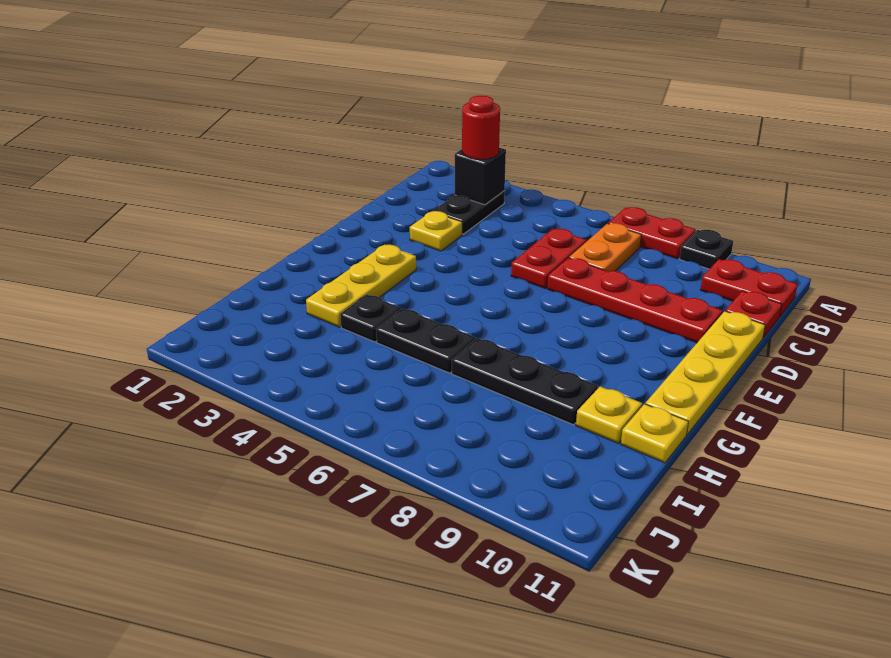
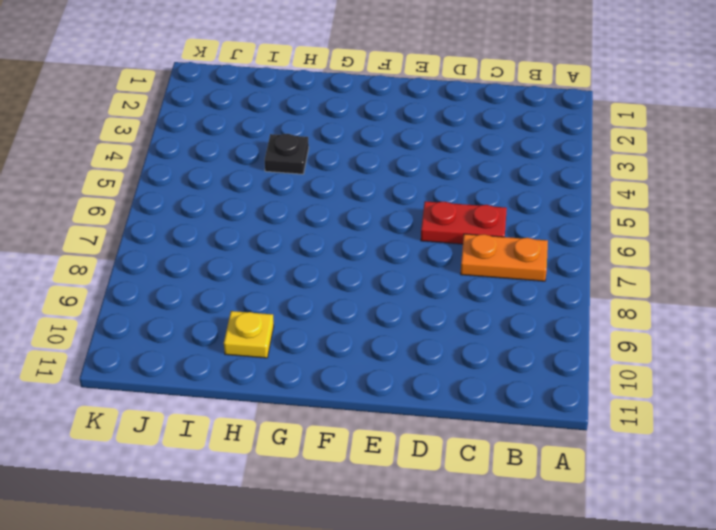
none -> red 1x2 plate [608,207,696,259]
none -> black 1x1 plate [680,230,733,269]
none -> black 1x2 plate [433,191,505,234]

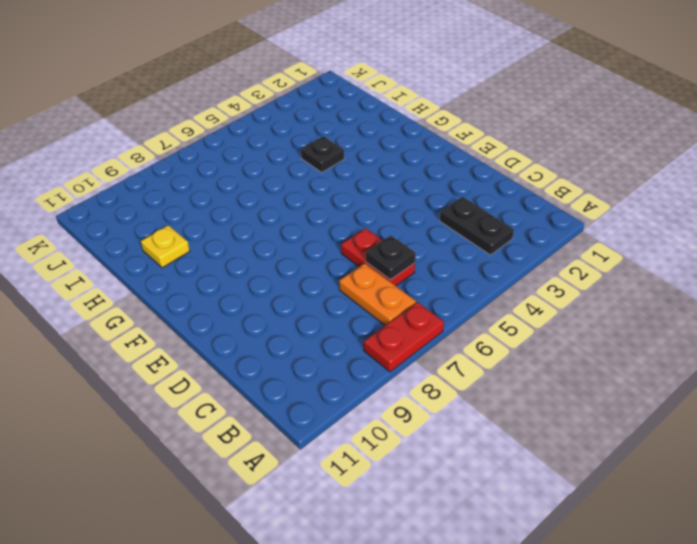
black 1x1 plate [366,235,416,280] -> black 1x1 plate moved to [680,230,733,269]
none -> red 1x2 plate [700,259,798,316]
none -> red 1x1 plate [725,291,782,338]
none -> yellow 1x1 plate [410,211,462,251]

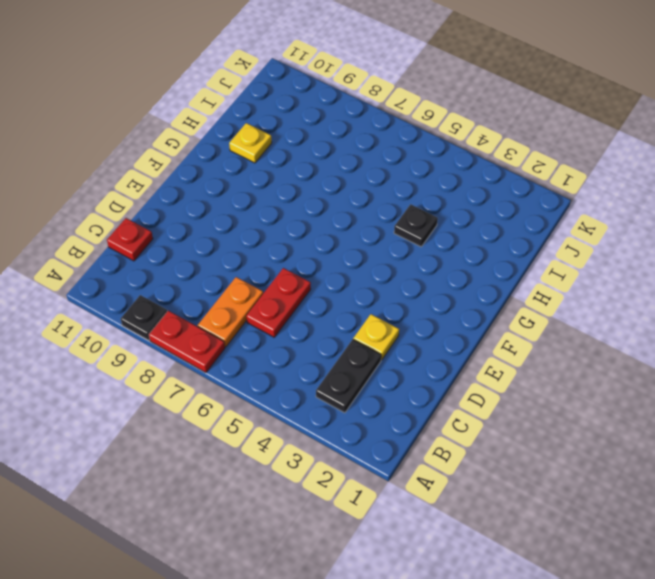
none -> red 1x2 plate [700,259,798,316]
none -> red 1x4 plate [547,258,723,343]
none -> yellow 1x4 plate [645,311,765,435]

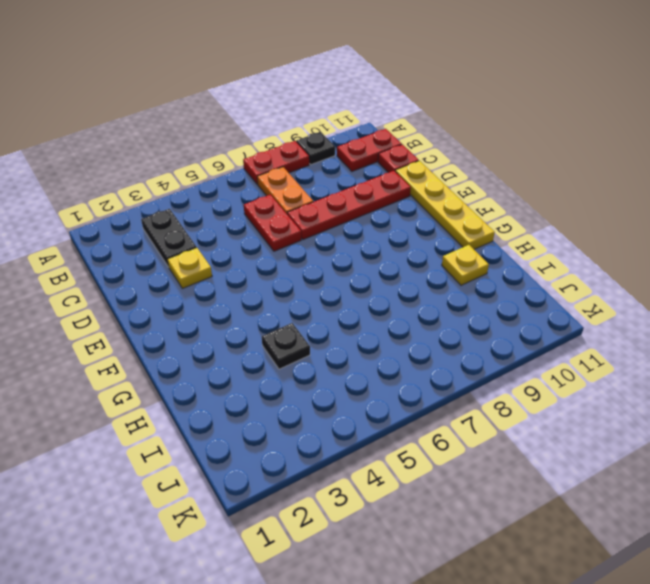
none -> yellow 1x3 plate [306,245,416,327]
none -> black 1x2 plate [376,309,475,373]
none -> black 1x3 plate [452,338,598,425]

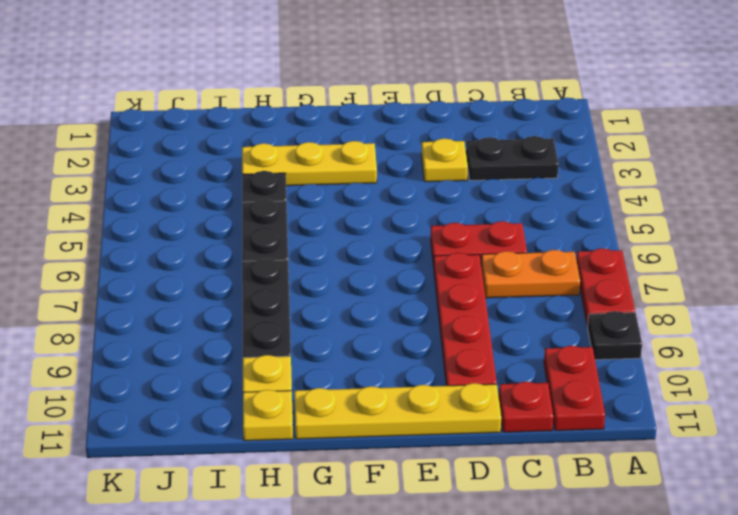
none -> black 1x1 brick [455,148,506,205]
none -> red 1x1 round brick [462,96,500,160]

